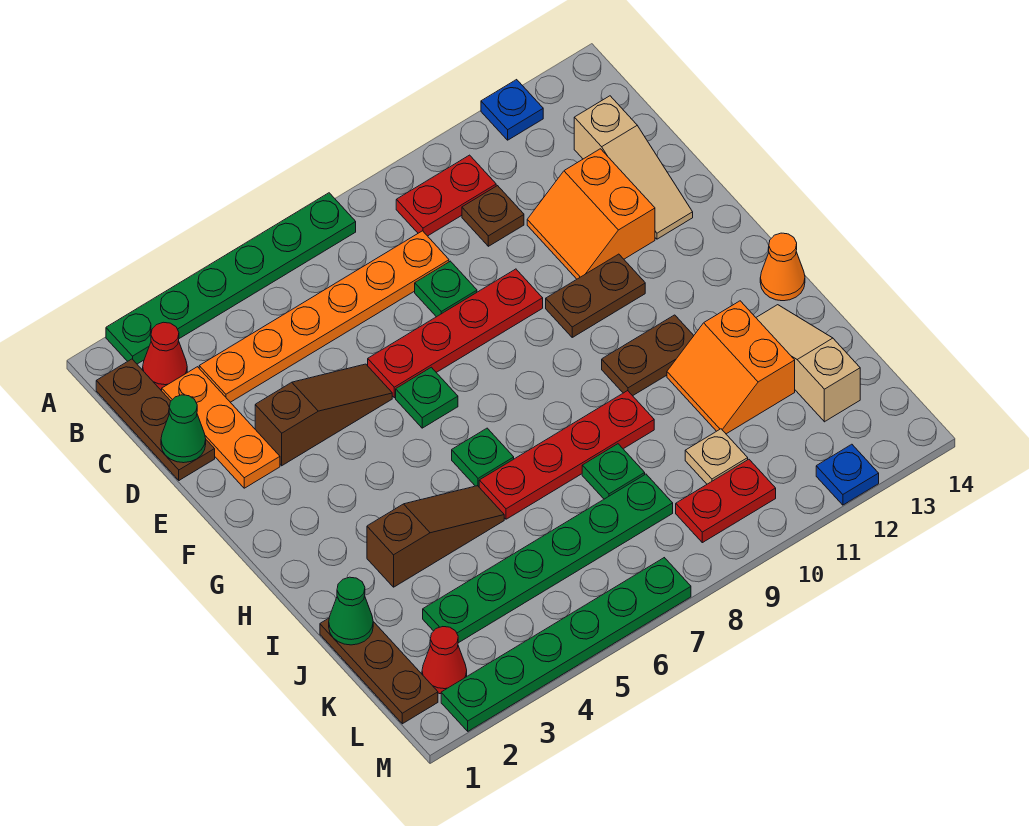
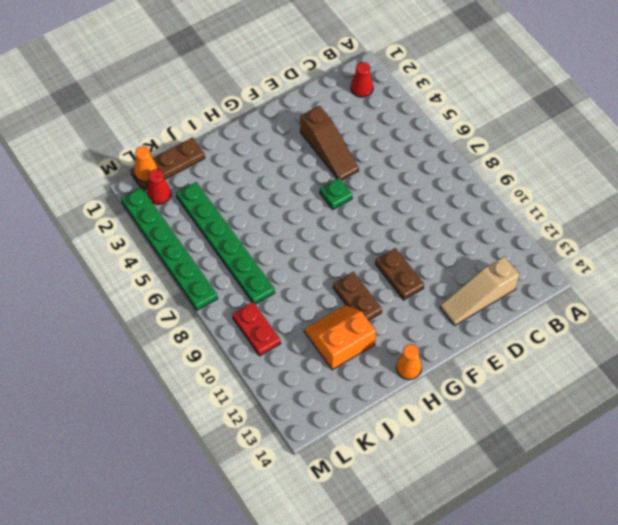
orange 1x1 cone [134,146,157,182] -> none
none -> green 1x6 plate [106,193,356,364]
none -> blue 1x1 plate [481,80,543,140]
none -> brown 1x3 plate [96,359,215,480]
none -> red 1x2 plate [396,155,496,236]

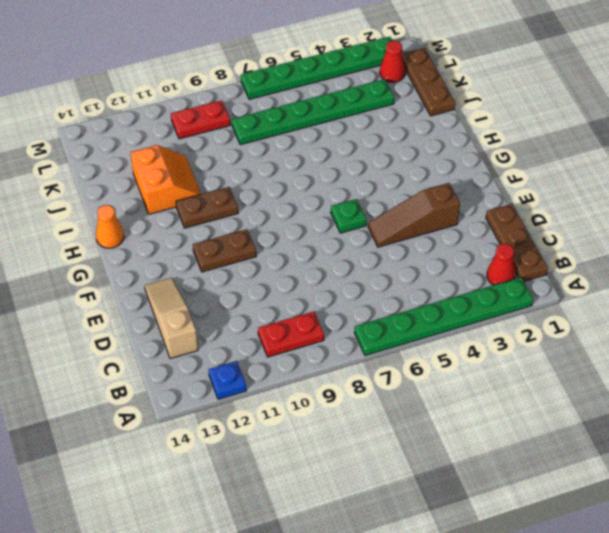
none -> orange 1x3 plate [162,367,280,488]
none -> orange 1x6 plate [199,231,449,402]
none -> brown 1x1 plate [462,186,524,246]
none -> green 1x1 plate [415,261,477,317]

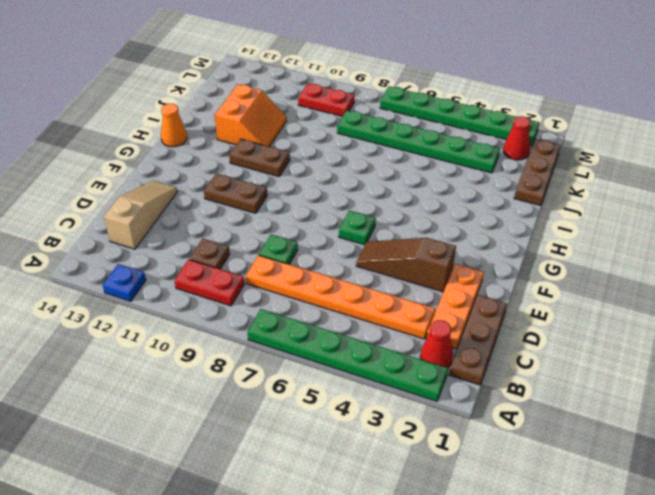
none -> orange 2x2 slope [527,149,655,279]
none -> red 1x4 plate [368,269,543,398]
none -> green 1x1 plate [452,428,514,487]
none -> brown 1x3 slope [367,486,504,587]

